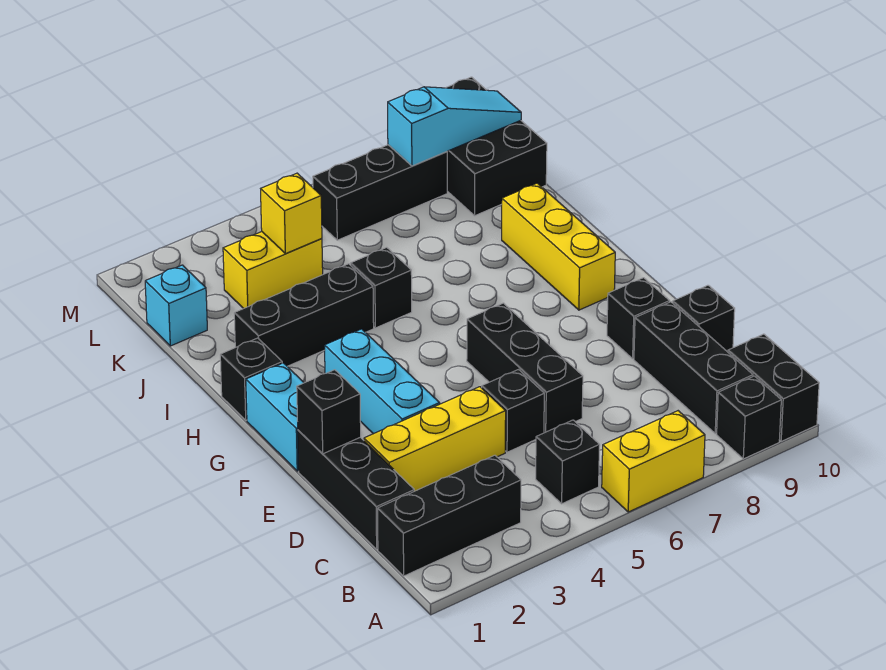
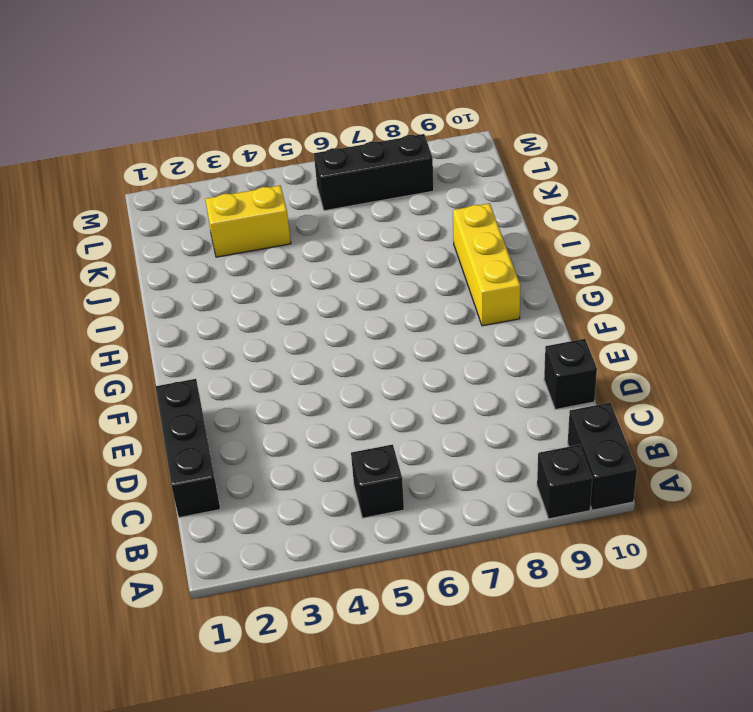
none -> yellow 1x2 brick [602,411,705,512]
none -> black 1x3 brick [378,455,521,576]
none -> black 1x3 brick [634,302,753,433]

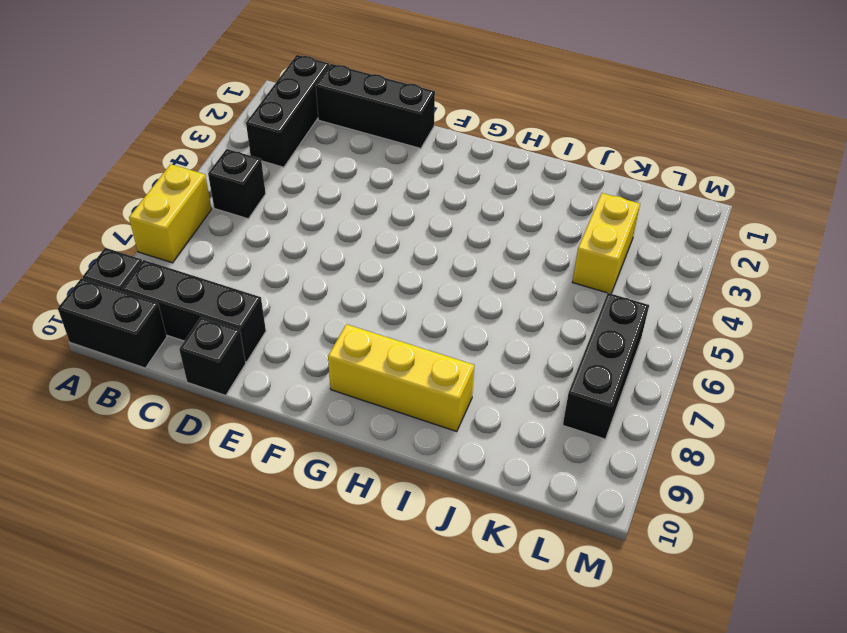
none -> yellow 1x3 brick [364,387,506,491]
none -> black 1x1 brick [482,370,544,452]
none -> black 1x3 brick [467,303,583,433]

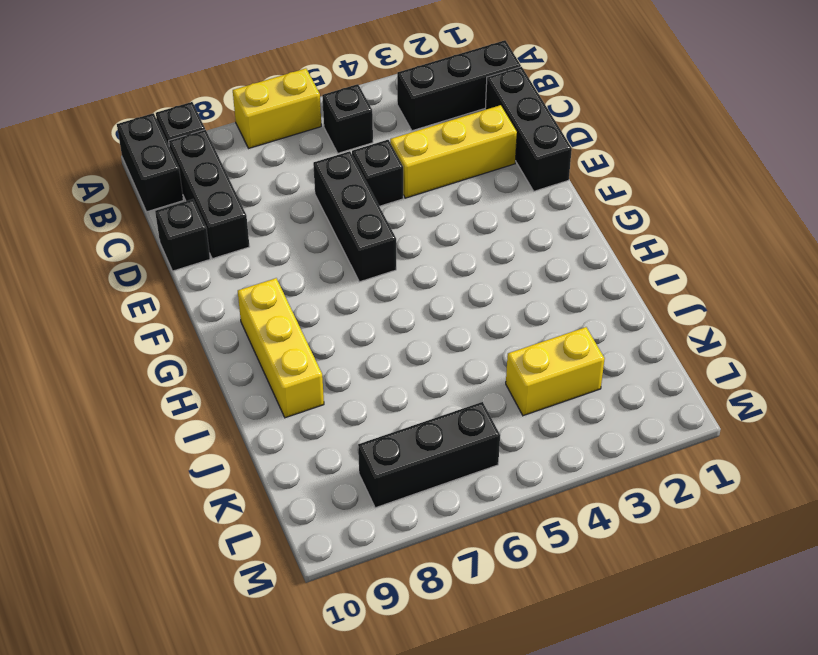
none -> cyan 1x3 brick [325,329,440,434]
none -> black 1x1 brick [607,278,670,359]
none -> cyan 1x2 brick [246,363,304,471]

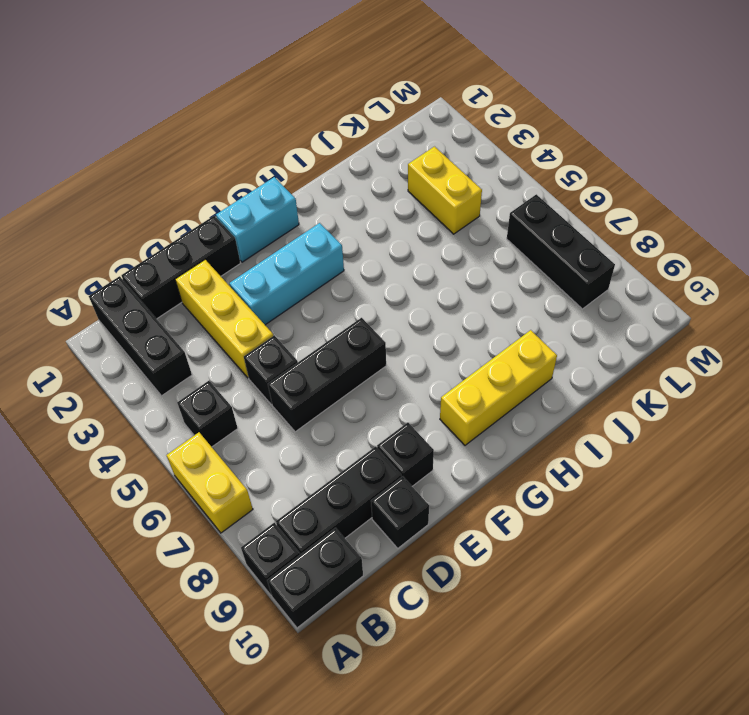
none -> black 1x1 brick [220,338,282,420]
none -> black 1x3 brick [234,264,374,366]
none -> black 1x1 brick [351,247,412,328]

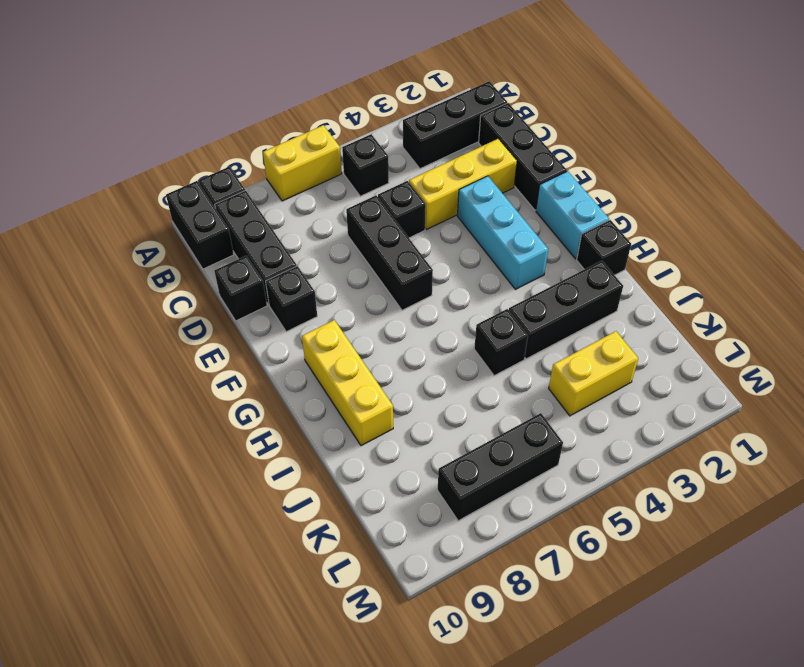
none -> cyan 1x1 brick [145,265,207,346]
none -> black 2x3 brick [446,77,547,216]
none -> black 1x1 brick [297,370,361,454]

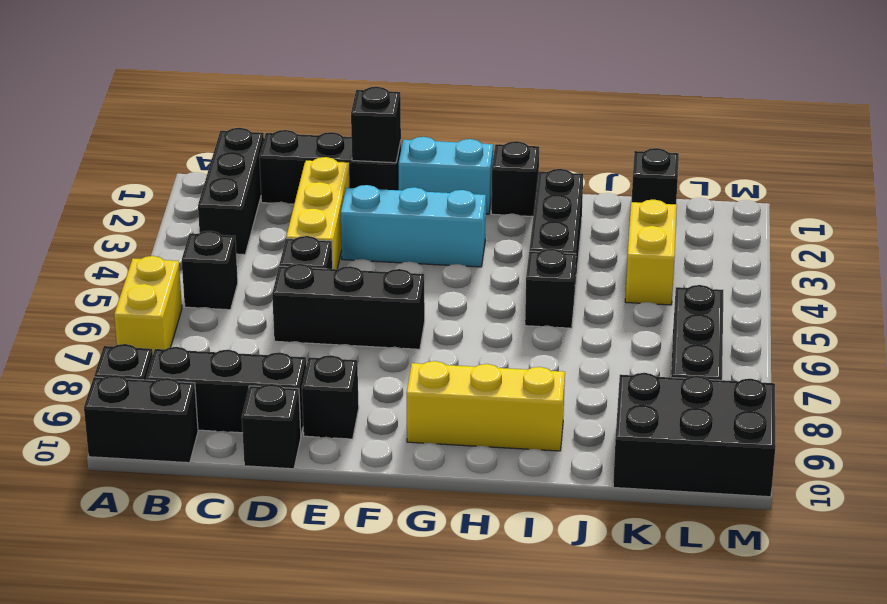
black 1x1 brick [632,148,679,204] -> cyan 1x1 brick [145,265,207,346]
none -> yellow 1x1 brick [261,173,322,254]
none -> cyan 1x3 slope [388,87,521,166]

